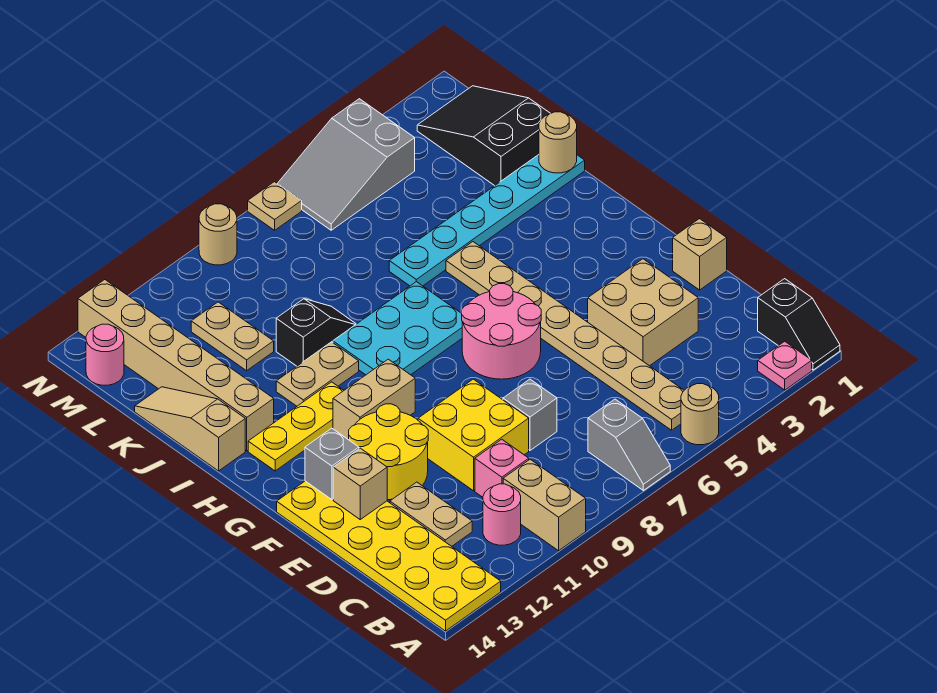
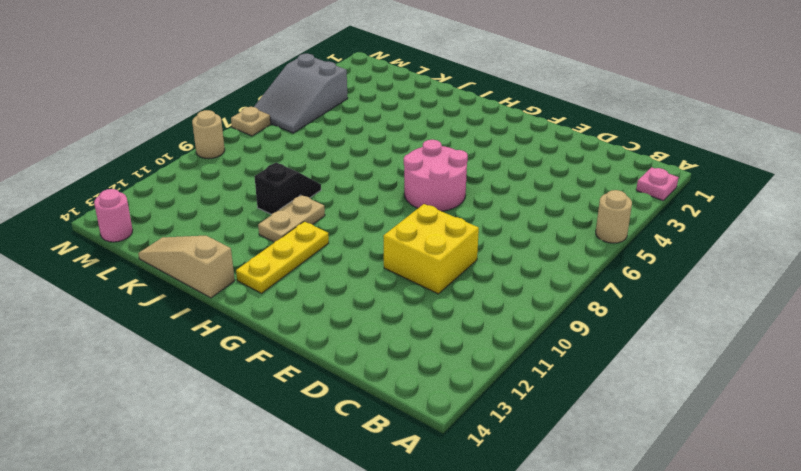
none -> black 1x2 slope [758,279,840,370]
none -> grey 1x2 slope [588,399,670,490]
none -> tan 1x2 brick [503,459,586,551]
none -> yellow 2x6 plate [277,481,501,631]

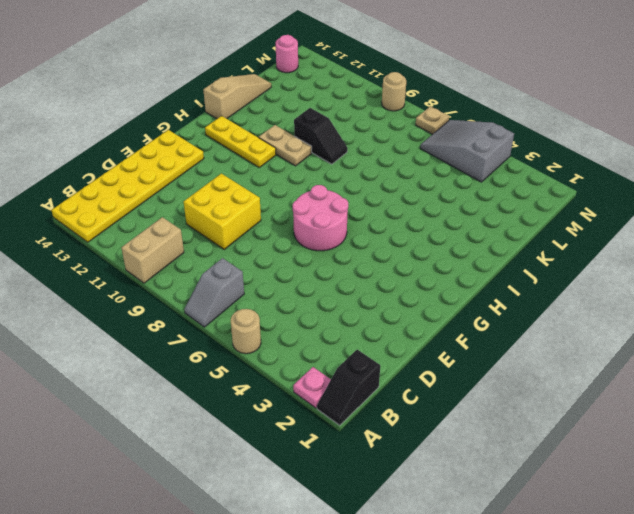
none -> tan 1x8 plate [446,242,684,430]
none -> pink 1x1 round brick [483,484,521,545]
none -> pink 1x1 brick [475,439,529,497]
none -> tan 1x2 plate [390,482,472,546]

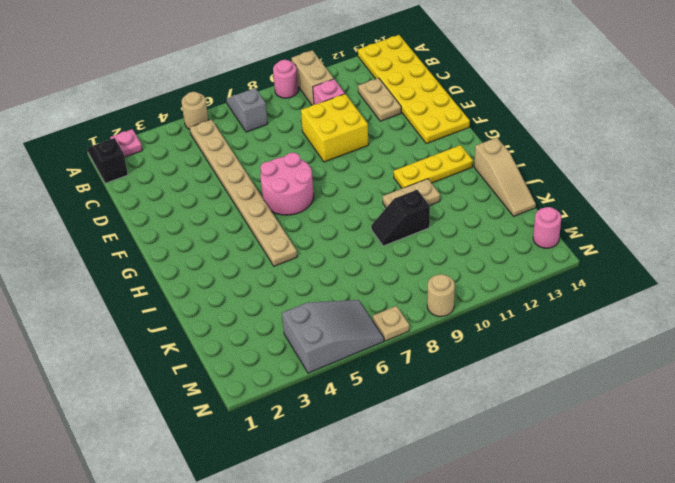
pink 1x1 round brick [273,60,298,98] -> pink 1x1 round brick moved to [483,484,521,545]
none -> tan 2x2 brick [588,259,698,366]
none -> grey 1x1 brick [503,379,557,450]
none -> tan 1x1 brick [673,219,727,290]
none -> yellow 2x2 round brick [349,404,428,500]

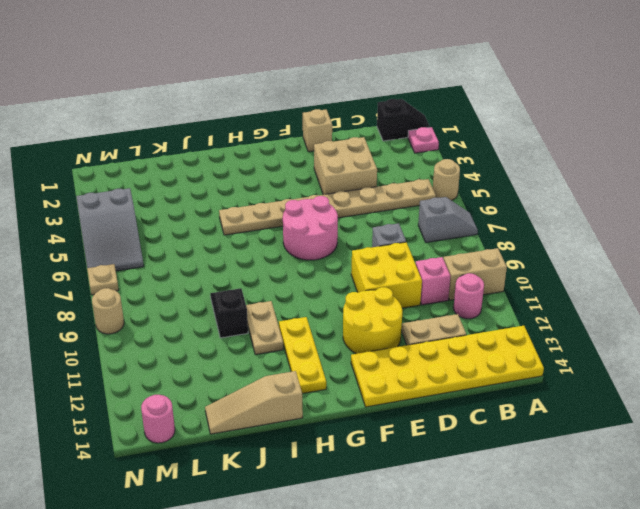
none -> tan 1x2 brick [333,359,415,440]
none -> cyan 2x3 plate [333,282,462,375]
none -> tan 1x6 brick [78,280,274,451]
none -> cyan 1x6 plate [389,155,585,286]

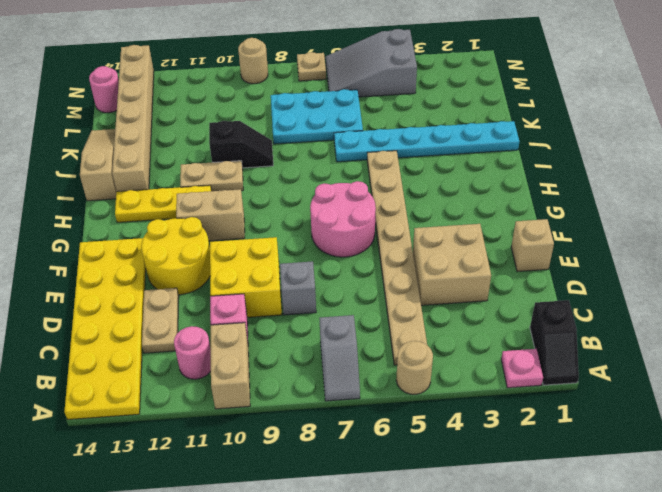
cyan 2x3 plate [271,89,363,144] -> cyan 2x3 plate moved to [333,282,462,375]
none -> black 2x3 slope [417,86,550,186]
none -> tan 1x2 plate [191,302,274,371]
none -> tan 1x1 brick [333,448,387,519]
none -> grey 1x1 brick [305,428,359,500]

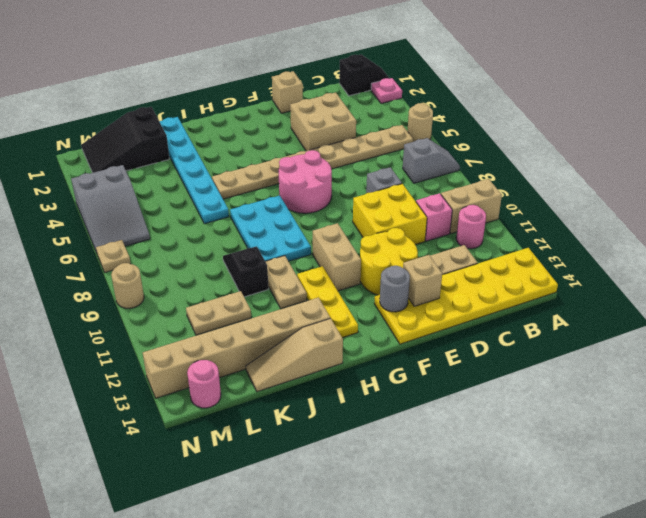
grey 1x1 round brick [380,266,410,312] -> grey 1x1 brick [305,428,359,500]
none -> tan 1x1 round brick [539,112,577,173]

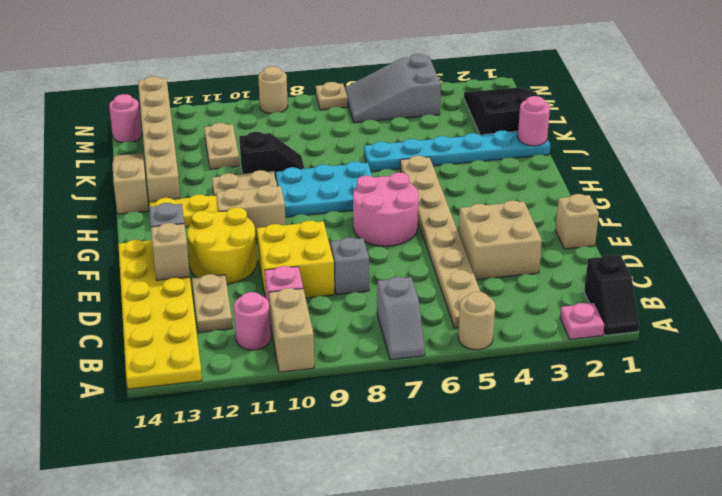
pink 1x1 round brick [518,96,550,146] -> tan 1x1 round brick [539,112,577,173]

